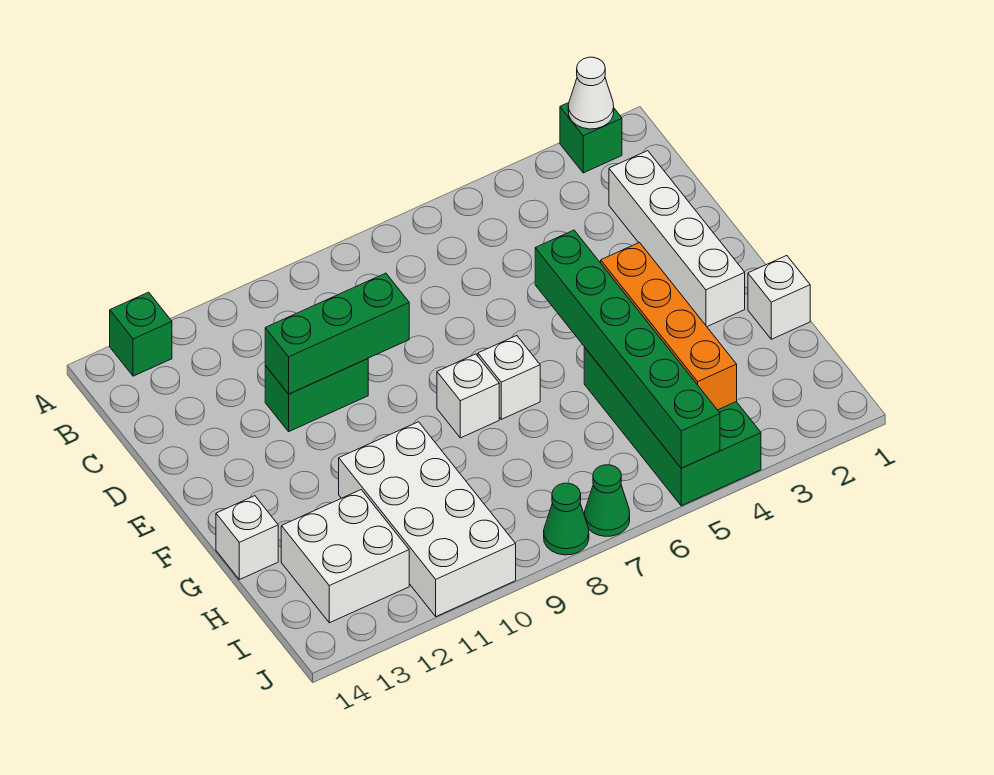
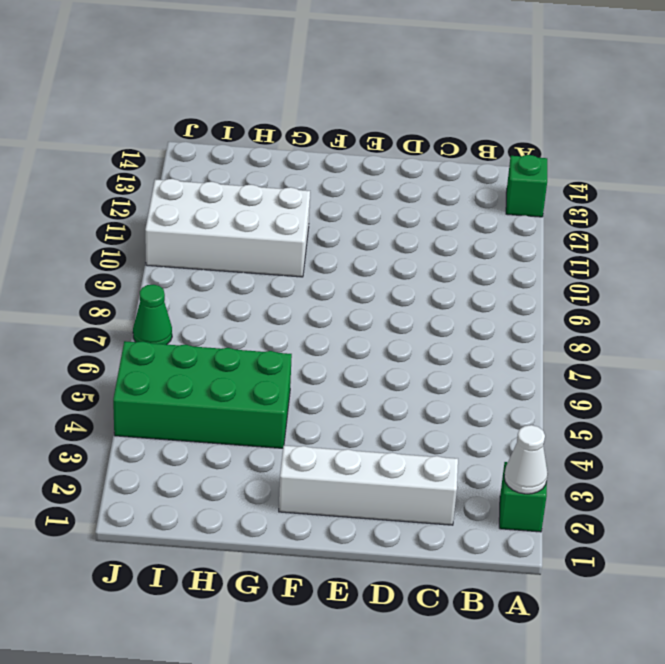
none -> green 1x2 brick [265,359,368,431]
none -> white 1x1 brick [478,336,540,419]
none -> white 1x1 brick [437,354,499,438]

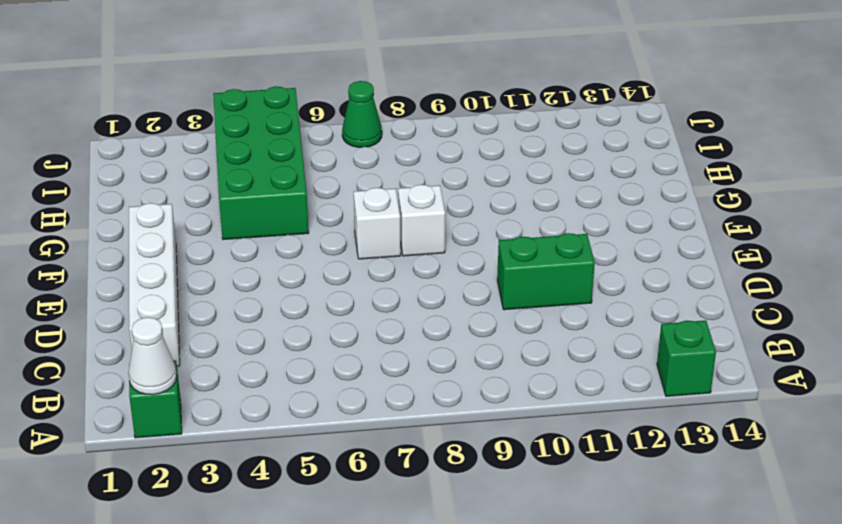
none -> white 1x1 brick [748,256,810,339]
none -> white 2x4 brick [339,422,516,616]
none -> white 1x1 brick [216,496,278,580]

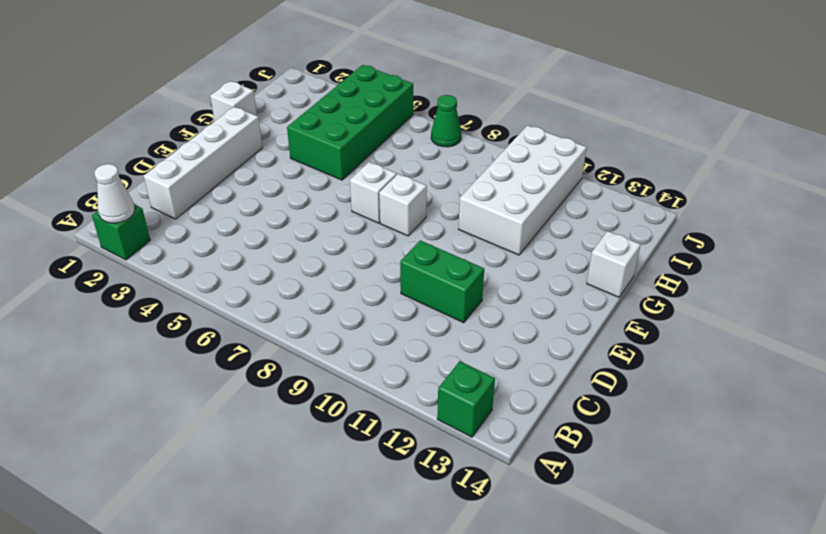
none -> white 2x2 brick [281,490,409,623]
none -> green 1x1 cone [544,483,589,555]
none -> green 1x3 brick [265,273,409,394]

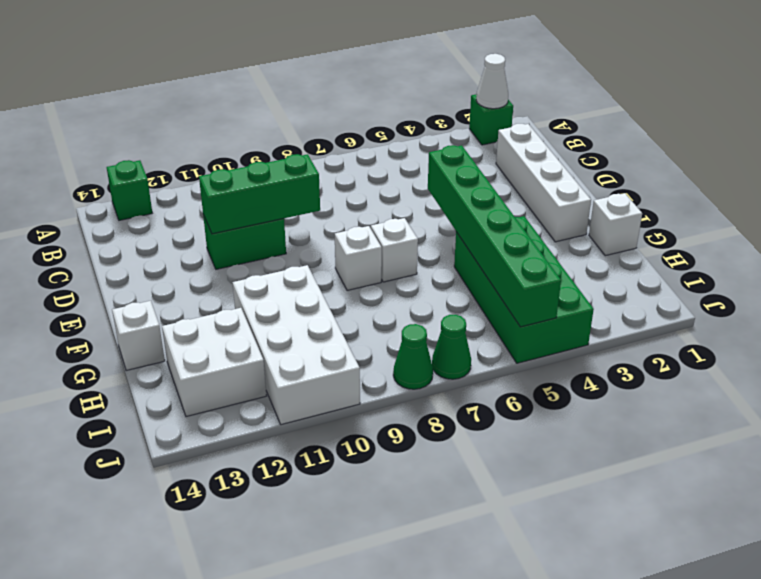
none -> orange 1x4 brick [601,243,737,410]

